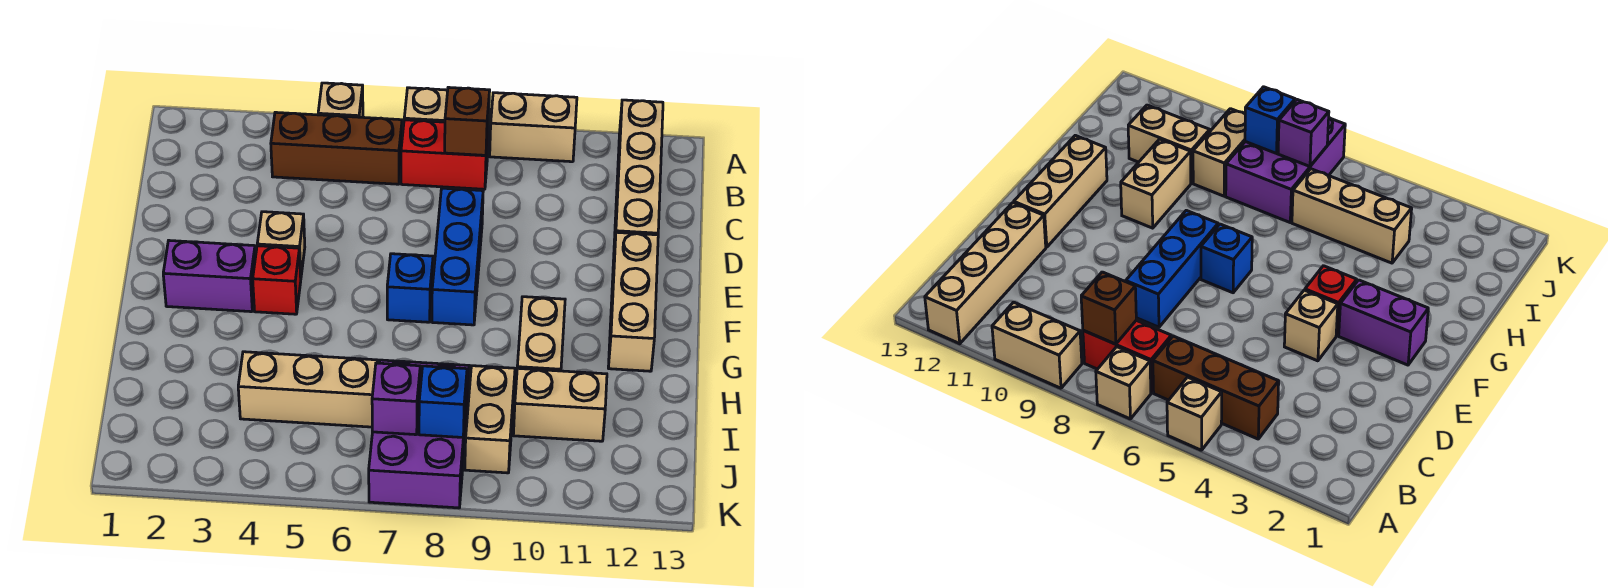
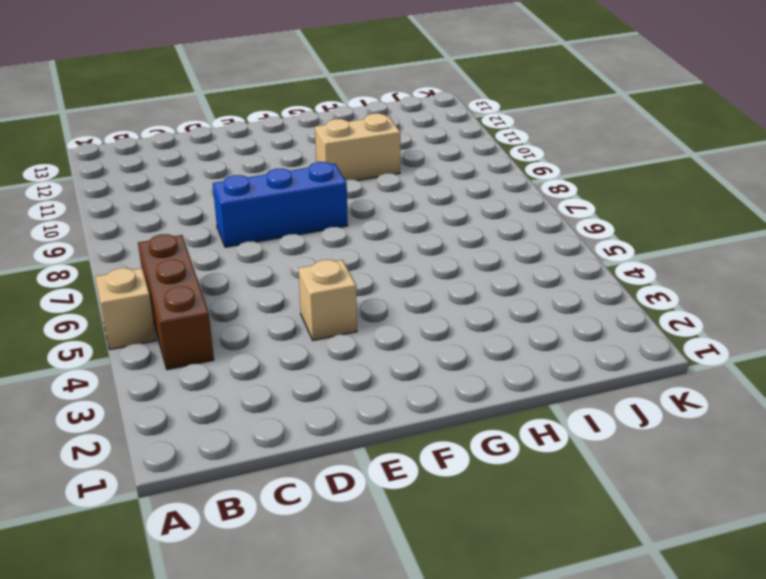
none -> tan 1x1 brick [404,88,448,122]
none -> tan 1x2 brick [490,93,577,162]
none -> tan 1x4 brick [614,100,663,250]

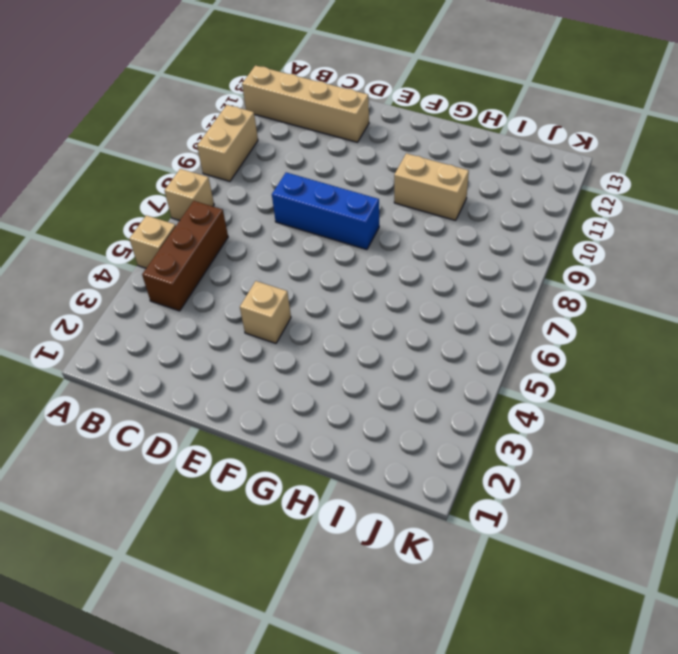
none -> red 1x2 brick [401,120,488,189]
none -> tan 1x3 brick [608,232,658,371]
none -> purple 1x2 brick [163,241,256,312]

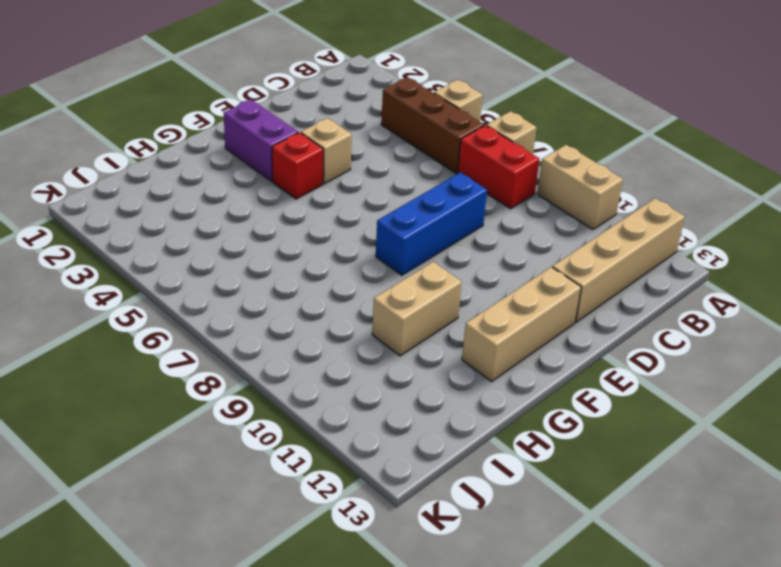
none -> blue 1x1 brick [387,254,433,322]
none -> tan 1x3 brick [238,352,378,427]
none -> purple 2x3 brick [369,360,469,508]

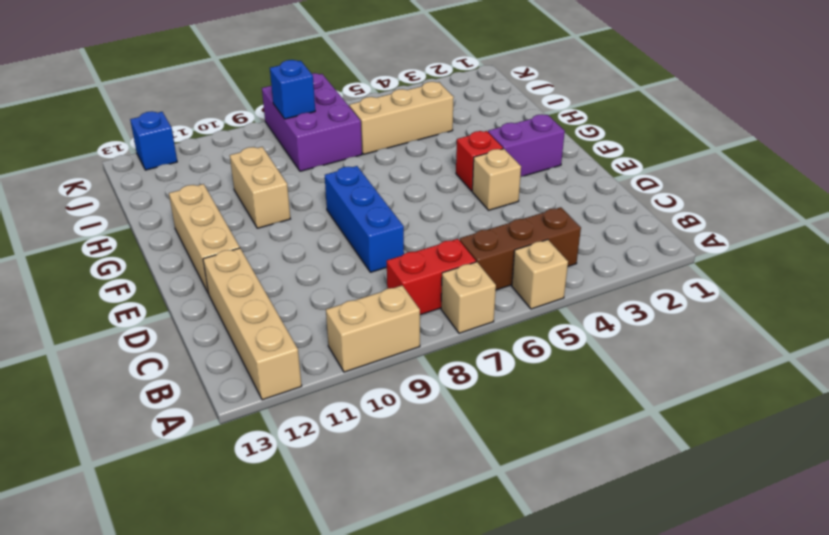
blue 1x1 brick [130,111,177,170] -> blue 1x1 brick moved to [387,254,433,322]
none -> tan 1x2 brick [465,366,515,473]
none -> tan 1x2 brick [513,368,607,441]
none -> brown 1x1 brick [445,87,490,155]

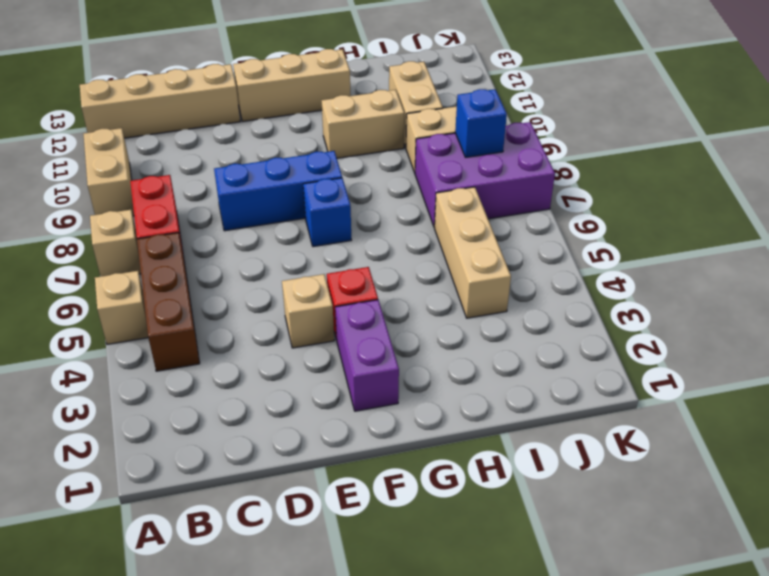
none -> brown 1x1 brick [445,87,490,155]
none -> purple 1x1 brick [372,363,420,435]

